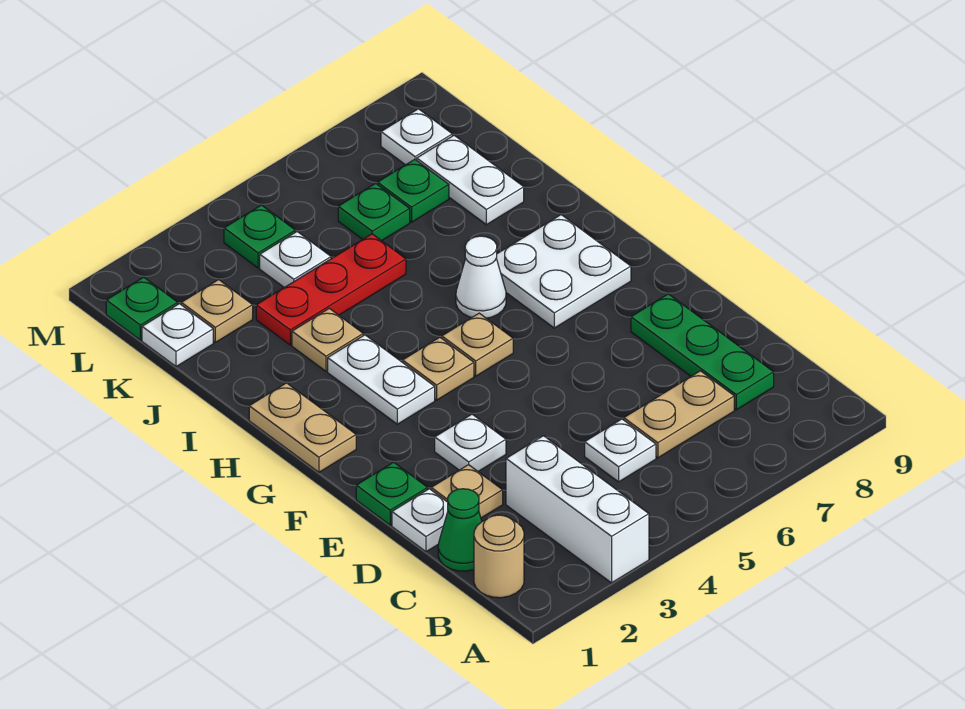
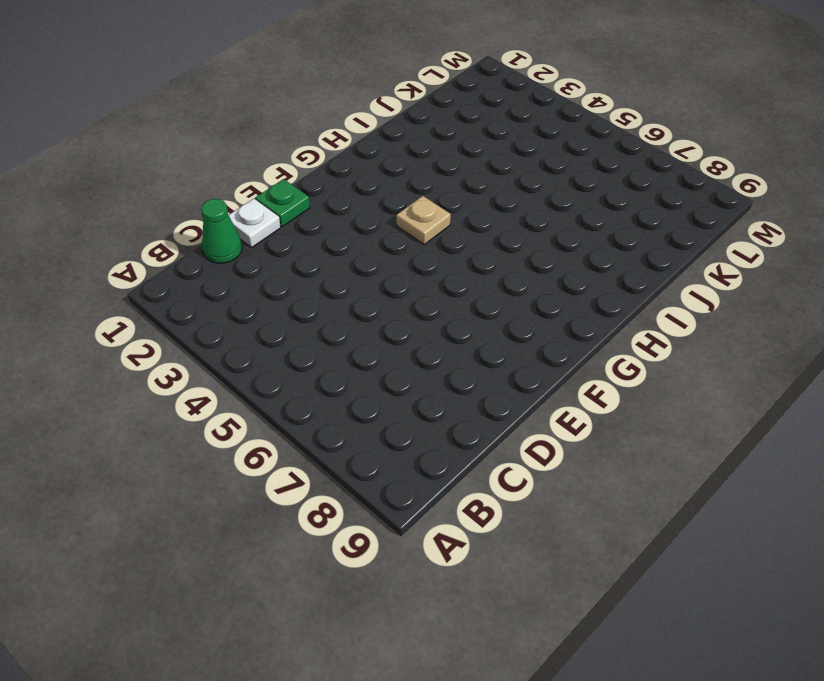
none -> white 1x3 brick [506,436,649,583]
none -> tan 1x1 round brick [474,515,524,598]
none -> white 1x1 plate [585,419,656,482]

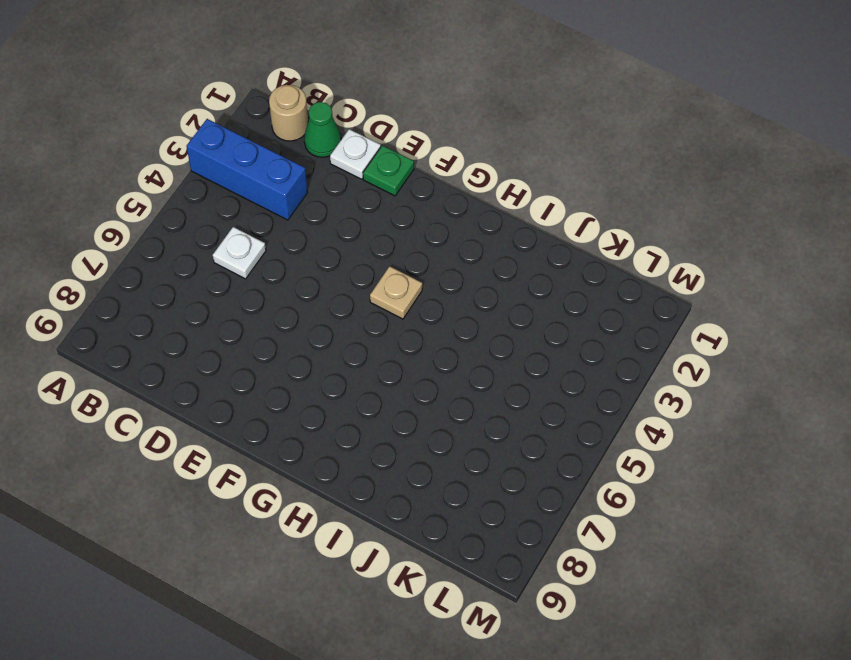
blue 1x3 brick [187,119,308,220] -> white 1x3 brick [506,436,649,583]
none -> tan 1x2 plate [624,371,734,458]
none -> green 1x3 plate [631,294,774,410]
none -> tan 1x1 plate [431,465,503,518]

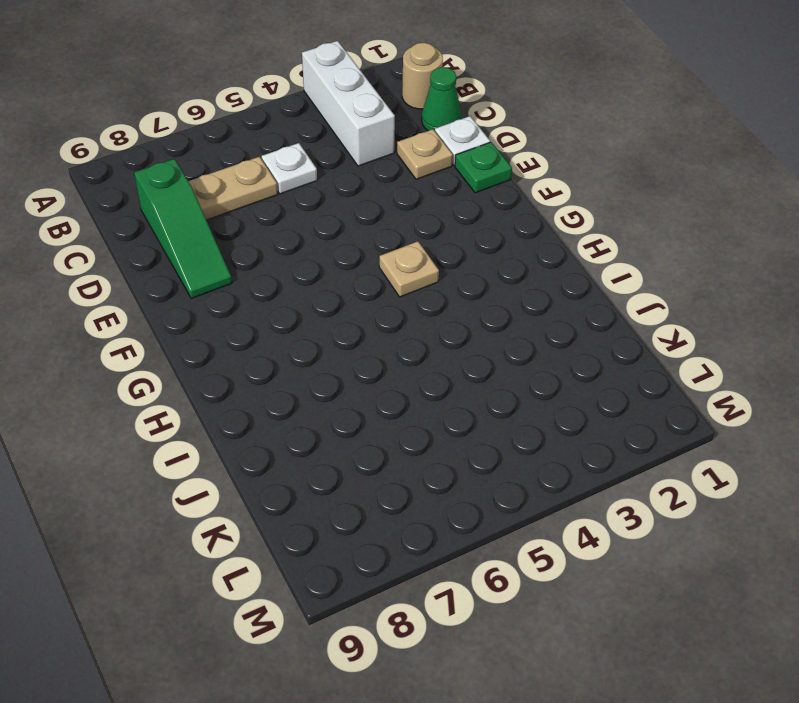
green 1x3 slope [134,159,232,298] -> green 1x3 plate [631,294,774,410]
none -> white 1x1 plate [435,414,506,471]
none -> tan 1x2 plate [249,383,356,472]
none -> white 1x2 plate [328,335,435,424]

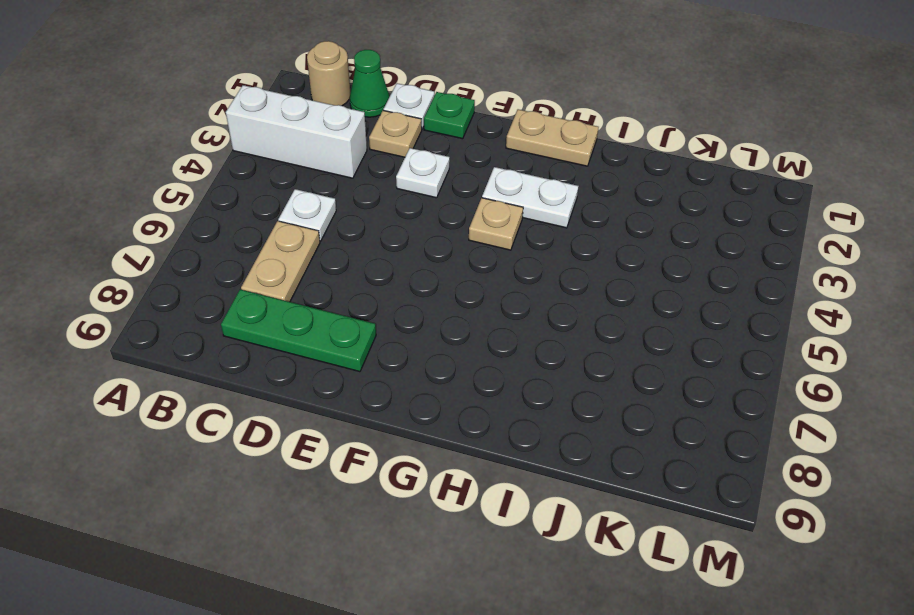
none -> tan 1x1 plate [442,313,513,376]
none -> white 2x2 plate [497,215,631,328]
none -> white 1x1 cone [456,236,506,318]

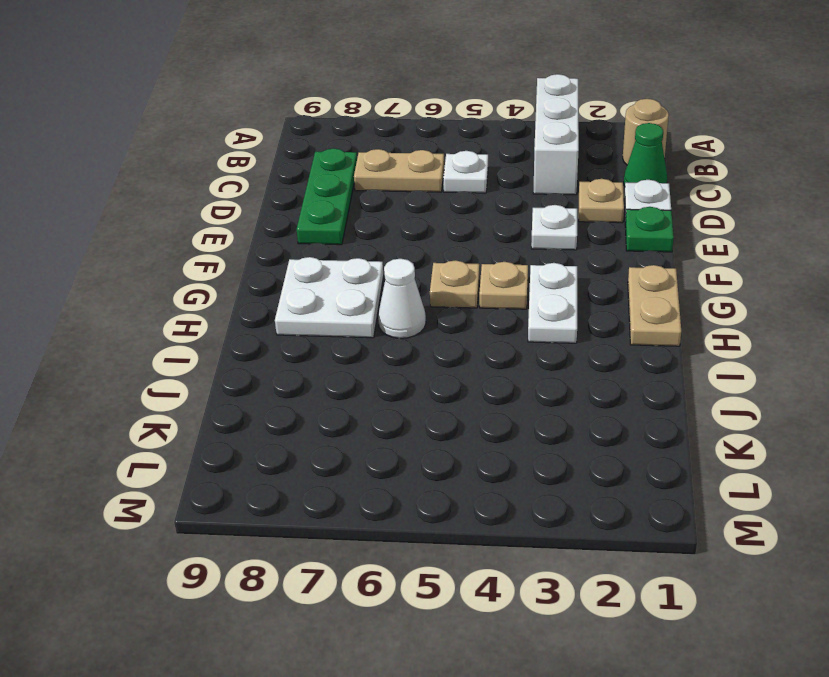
none -> tan 1x1 plate [292,308,363,371]
none -> red 1x3 plate [256,234,406,345]
none -> white 1x2 plate [417,135,524,225]

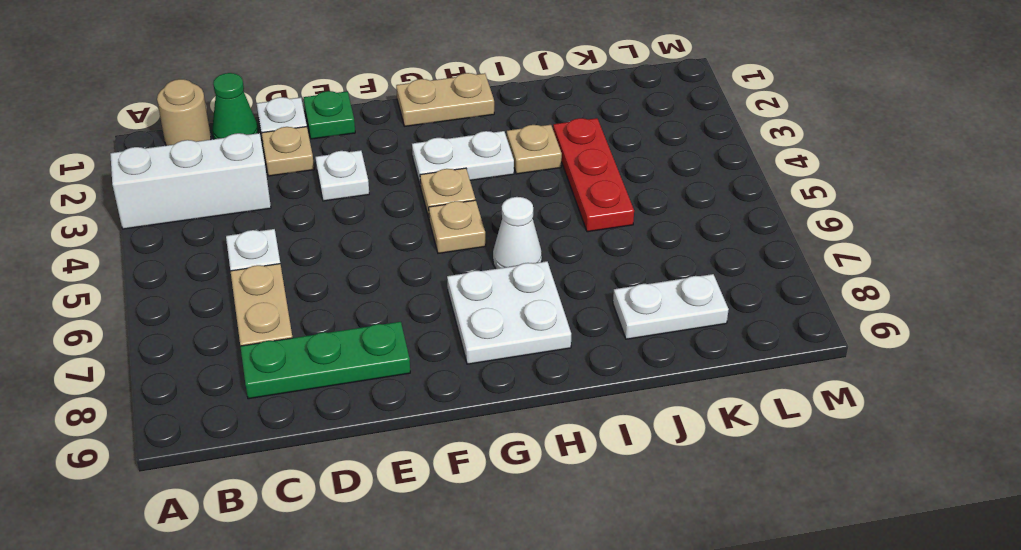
none -> white 1x1 plate [142,304,213,367]
none -> tan 1x1 plate [181,280,253,342]
none -> white 1x1 plate [260,232,331,287]

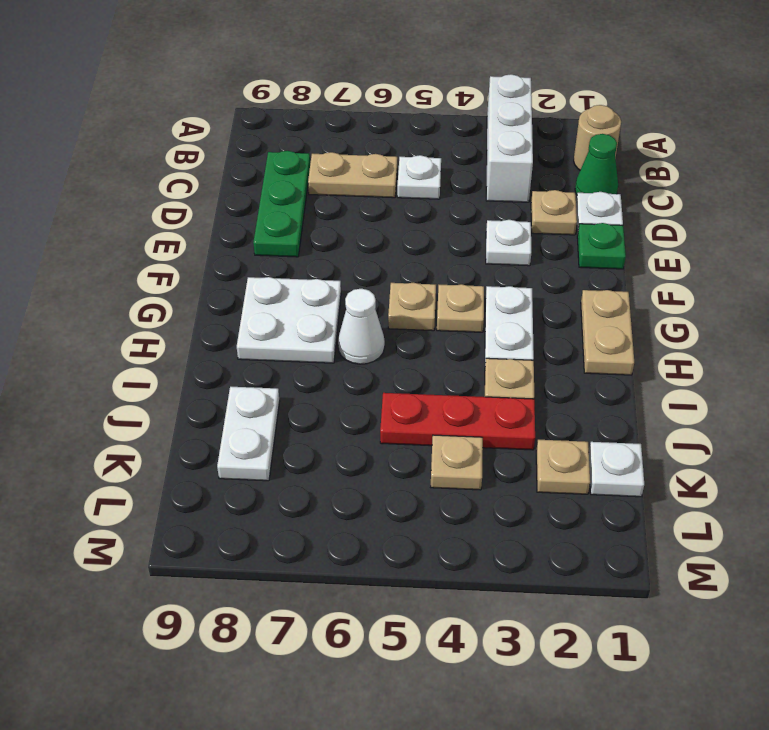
tan 1x1 plate [431,435,483,490] -> white 1x1 plate [260,232,331,287]
none -> green 1x1 plate [338,183,410,241]
none -> green 1x1 plate [378,159,449,222]
none -> green 1x1 plate [106,277,178,340]

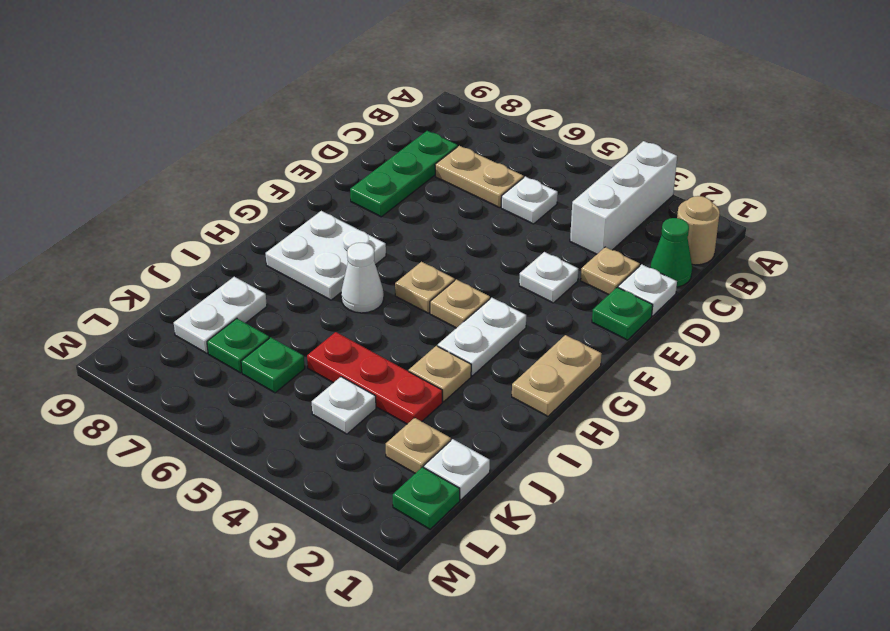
none -> green 1x1 plate [224,205,295,268]
none -> white 1x1 plate [381,109,452,165]

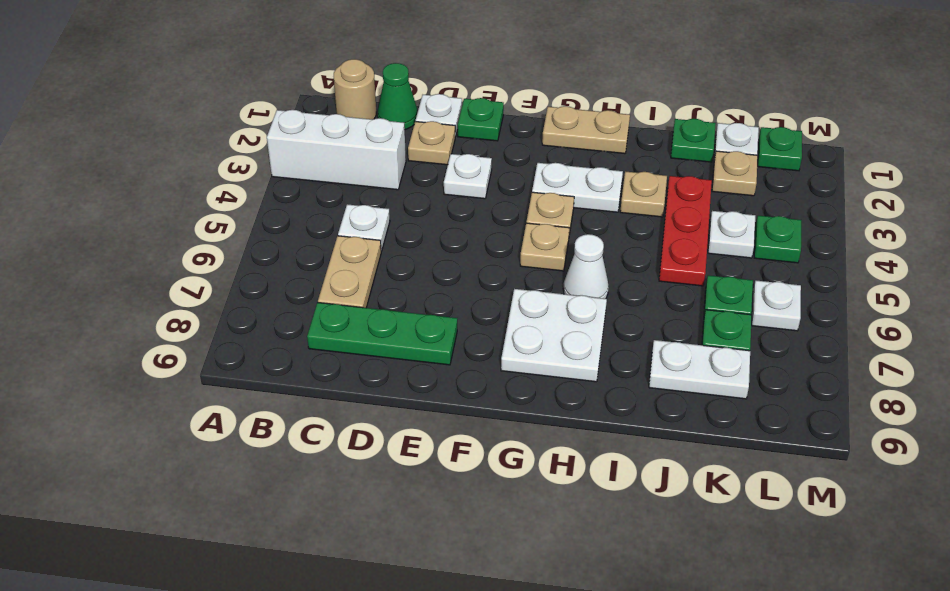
green 1x1 plate [671,119,716,162] -> none
white 1x1 plate [752,280,801,331] -> white 1x1 plate moved to [381,109,452,165]

